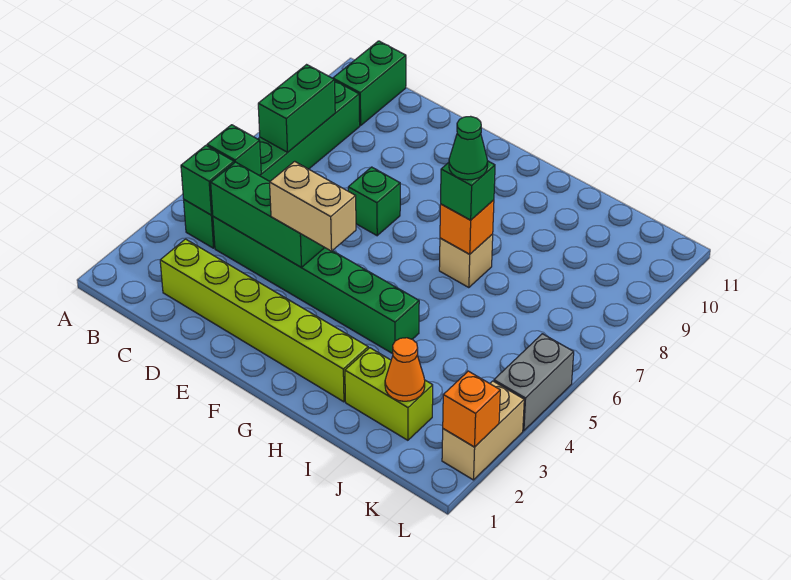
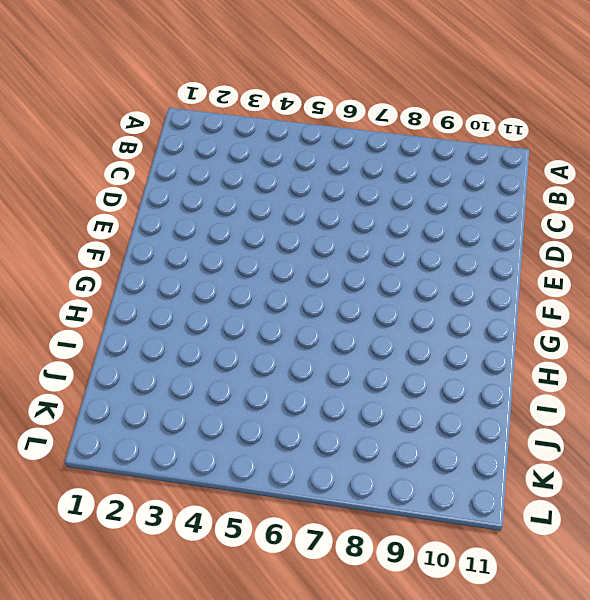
none -> green 1x6 brick [184,81,360,248]
none -> green 1x2 brick [333,41,406,126]
none -> lime 1x6 brick [160,239,368,402]

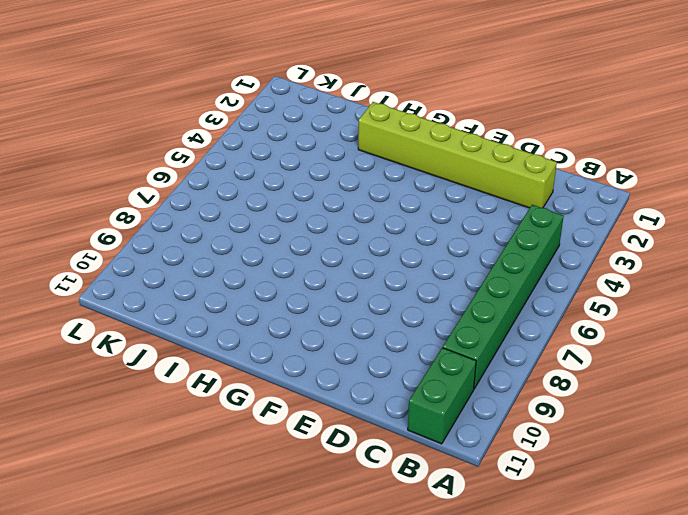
none -> green 1x6 brick [213,217,419,354]
none -> green 1x1 brick [348,167,400,236]
none -> tan 1x1 brick [439,234,493,288]

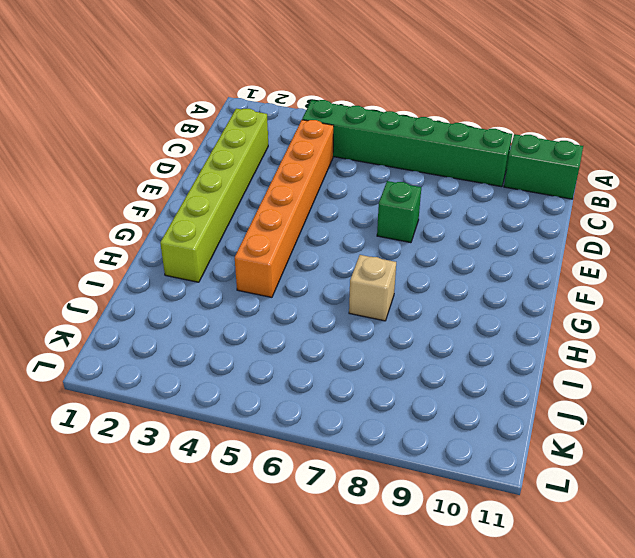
orange 1x6 brick [235,120,334,297] -> green 1x6 brick [213,217,419,354]
none -> lime 1x2 brick [345,348,433,440]
none -> tan 1x2 brick [442,381,524,480]
none -> grey 1x2 brick [494,334,574,431]

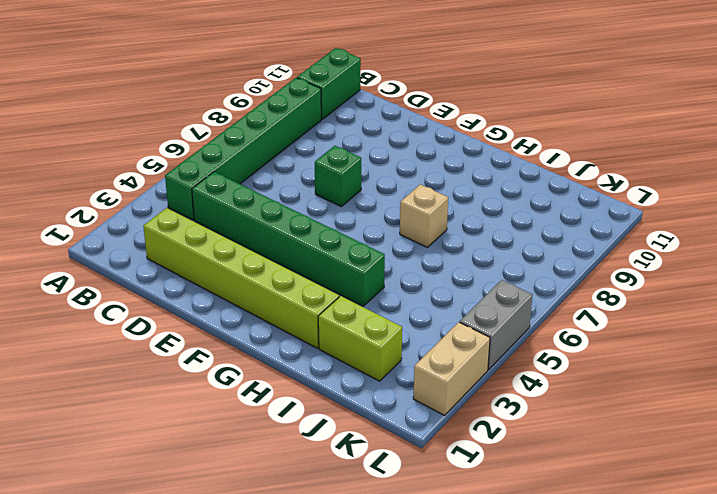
none -> green 1x1 brick [181,146,234,215]
none -> green 1x1 brick [207,125,261,176]
none -> green 1x2 brick [258,65,335,152]

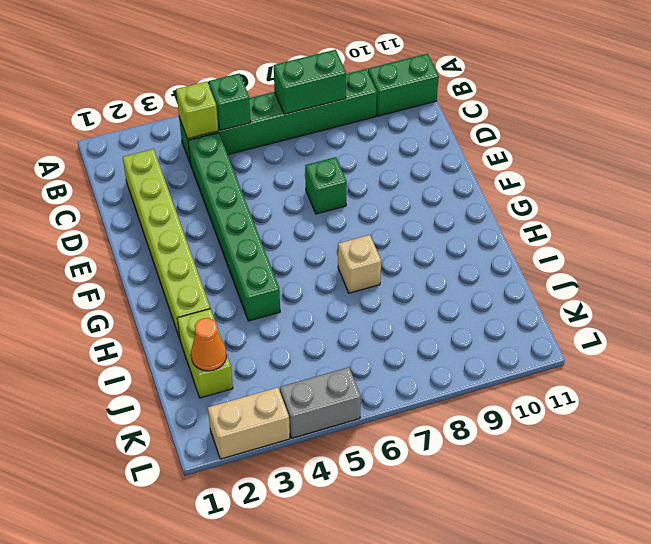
lime 1x1 brick [176,81,218,139] -> green 1x1 brick [181,146,234,215]
none -> green 1x3 brick [211,162,325,267]
none -> orange 1x1 brick [440,200,494,254]
none -> orange 1x1 brick [443,371,500,447]

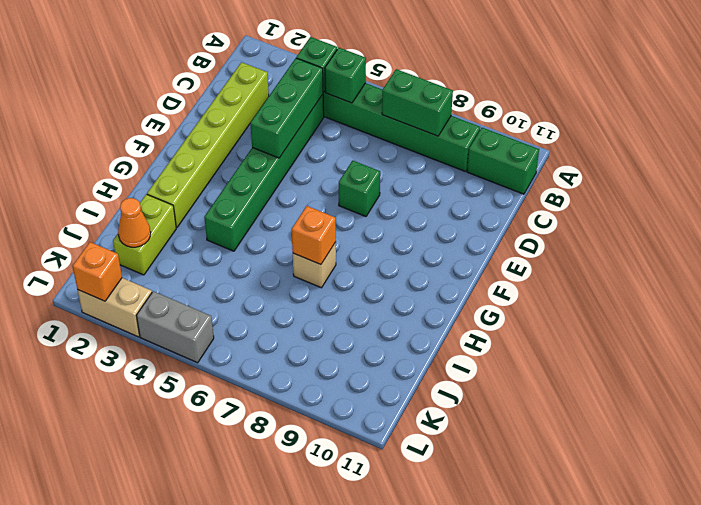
none -> tan 1x2 brick [270,161,356,251]
none -> green 1x1 brick [441,161,495,220]
none -> green 1x1 cone [449,116,488,180]

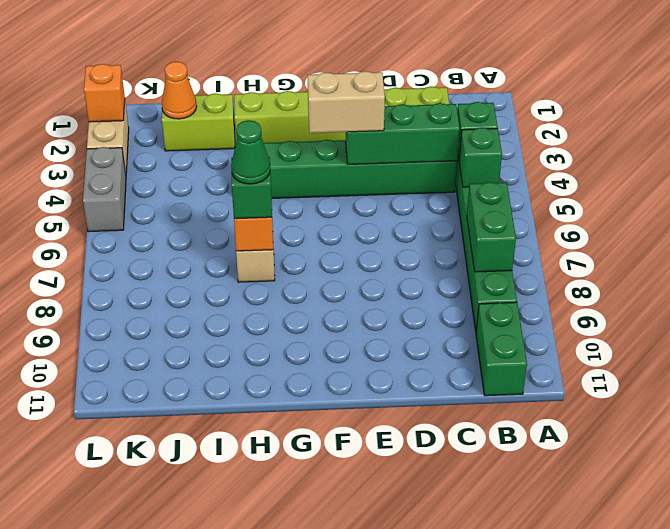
none -> green 1x1 brick [348,167,400,236]

